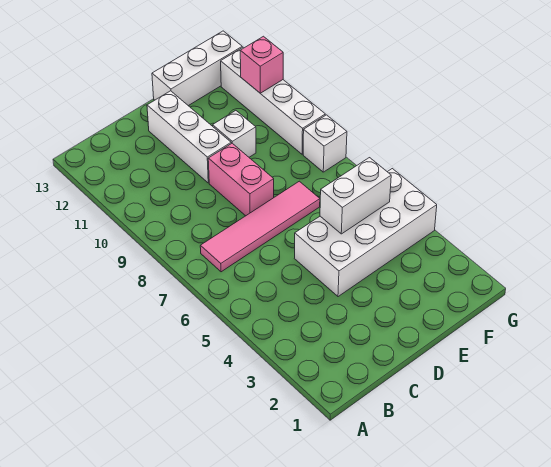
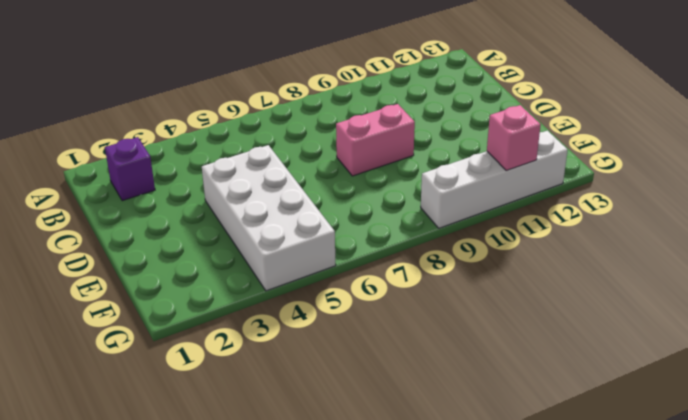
purple 1x1 brick [105,137,155,201] -> none
none -> pink 1x4 tile [200,181,320,272]
none -> white 1x3 brick [147,91,231,183]

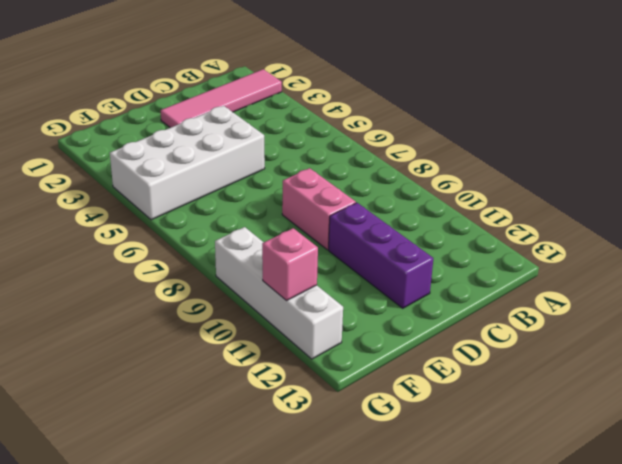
pink 1x4 tile [161,69,282,128] -> pink 1x4 tile moved to [200,181,320,272]
purple 1x3 brick [329,203,433,308] -> white 1x3 brick [147,91,231,183]
none -> white 1x1 brick [213,111,256,157]
none -> white 1x3 brick [152,31,242,106]

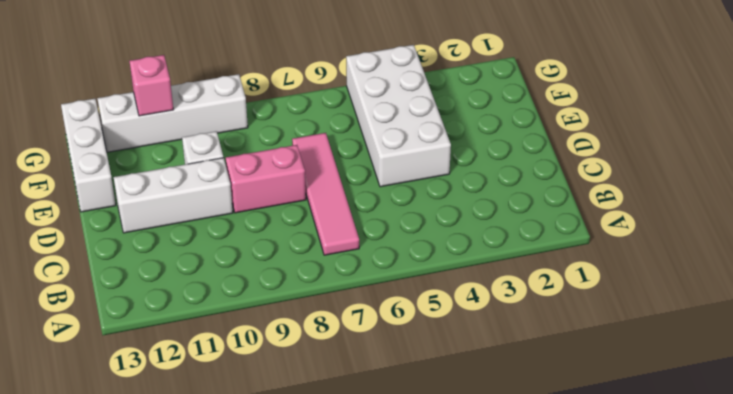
none -> white 1x1 brick [303,115,347,172]
none -> white 1x2 brick [320,158,391,234]

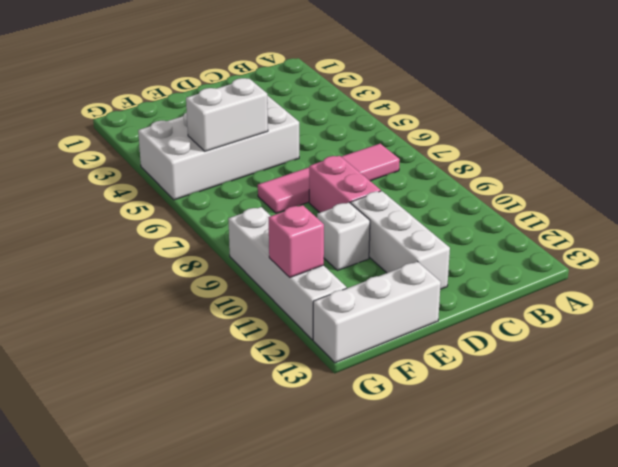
none -> white 1x1 brick [303,115,347,172]

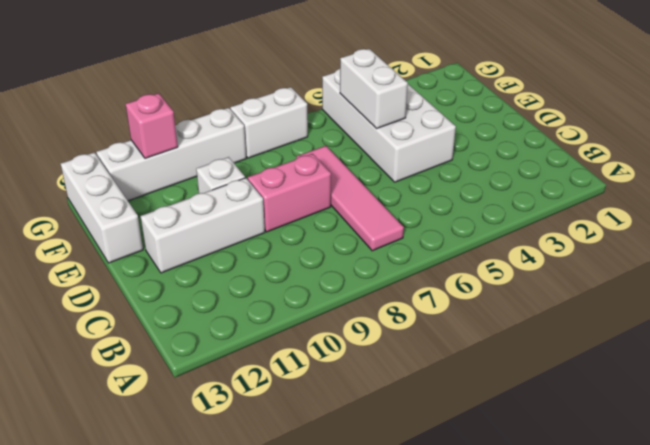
white 1x2 brick [230,87,308,158] -> white 1x1 brick [303,115,347,172]

